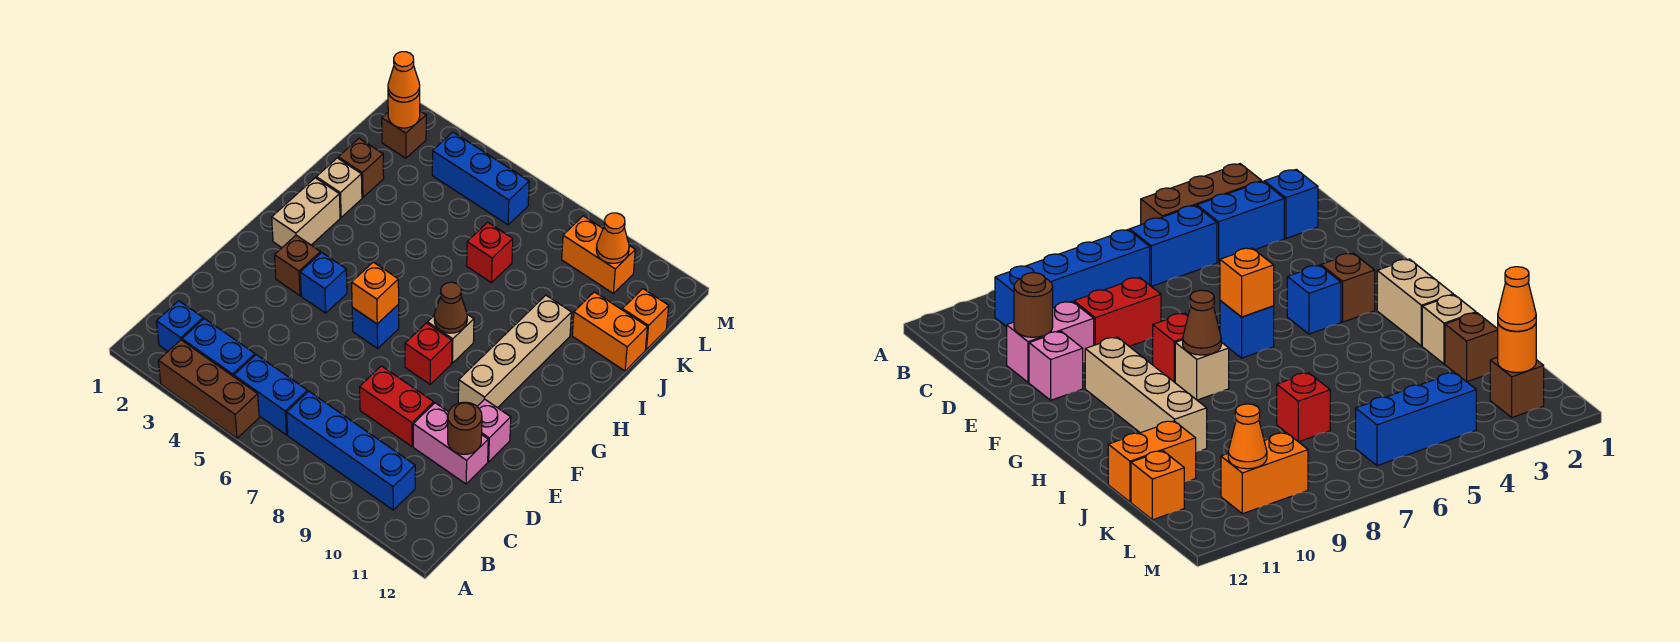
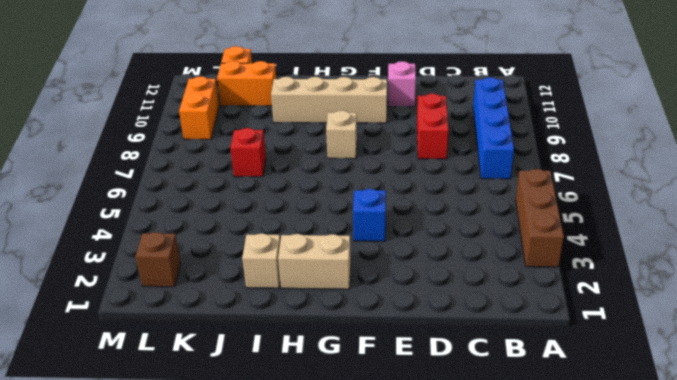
orange 1x2 brick [217,61,276,106] -> orange 1x2 brick turned to [572,292,647,371]
none -> blue 1x1 brick [157,301,203,351]
none -> blue 1x2 brick [182,319,255,377]
none -> blue 1x2 brick [234,355,308,435]

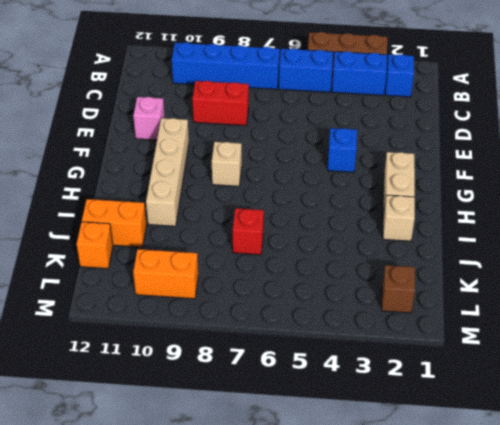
none -> pink 1x2 brick [413,403,488,484]
none -> brown 1x1 brick [275,235,321,296]
none -> blue 1x1 brick [352,304,399,348]

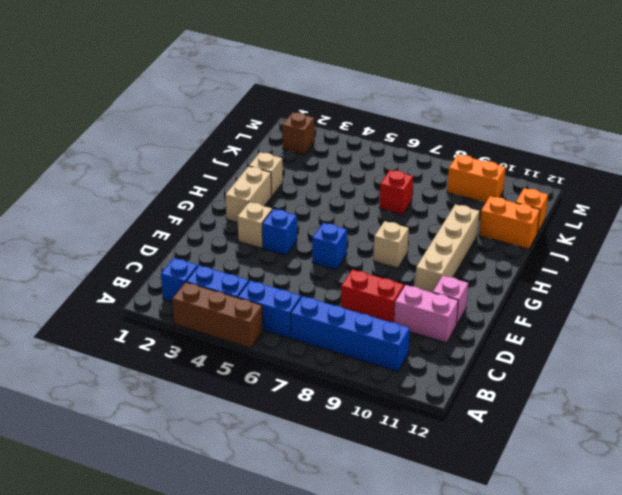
tan 1x1 brick [238,202,272,248] -> brown 1x1 brick [275,235,321,296]
none -> red 1x1 brick [405,323,452,384]
none -> brown 1x1 brick [338,138,384,197]
none -> blue 1x3 brick [432,132,529,225]

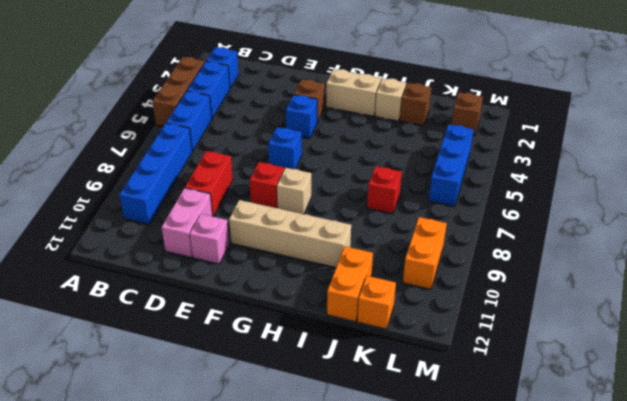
none -> brown 1x1 round brick [448,402,482,454]
none -> orange 1x1 brick [352,262,399,324]
none -> brown 1x1 cone [434,282,467,333]

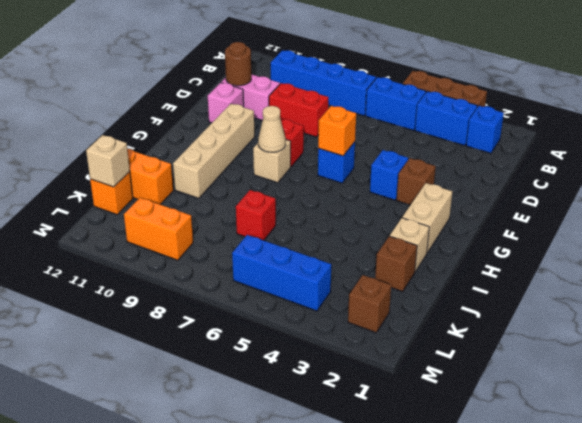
tan 1x1 cone [258,106,286,152] -> brown 1x1 cone [434,282,467,333]
tan 1x1 brick [86,135,130,187] -> none
none -> orange 1x1 round brick [388,92,420,128]
none -> orange 1x1 cone [596,213,629,263]
none -> orange 1x1 cone [388,52,420,102]

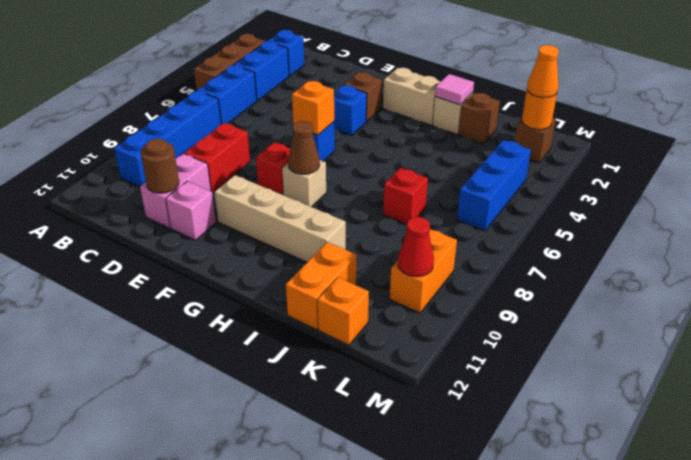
pink 1x1 tile [435,74,474,105] -> none
red 1x1 cone [398,217,434,277] -> orange 1x1 cone [596,213,629,263]

